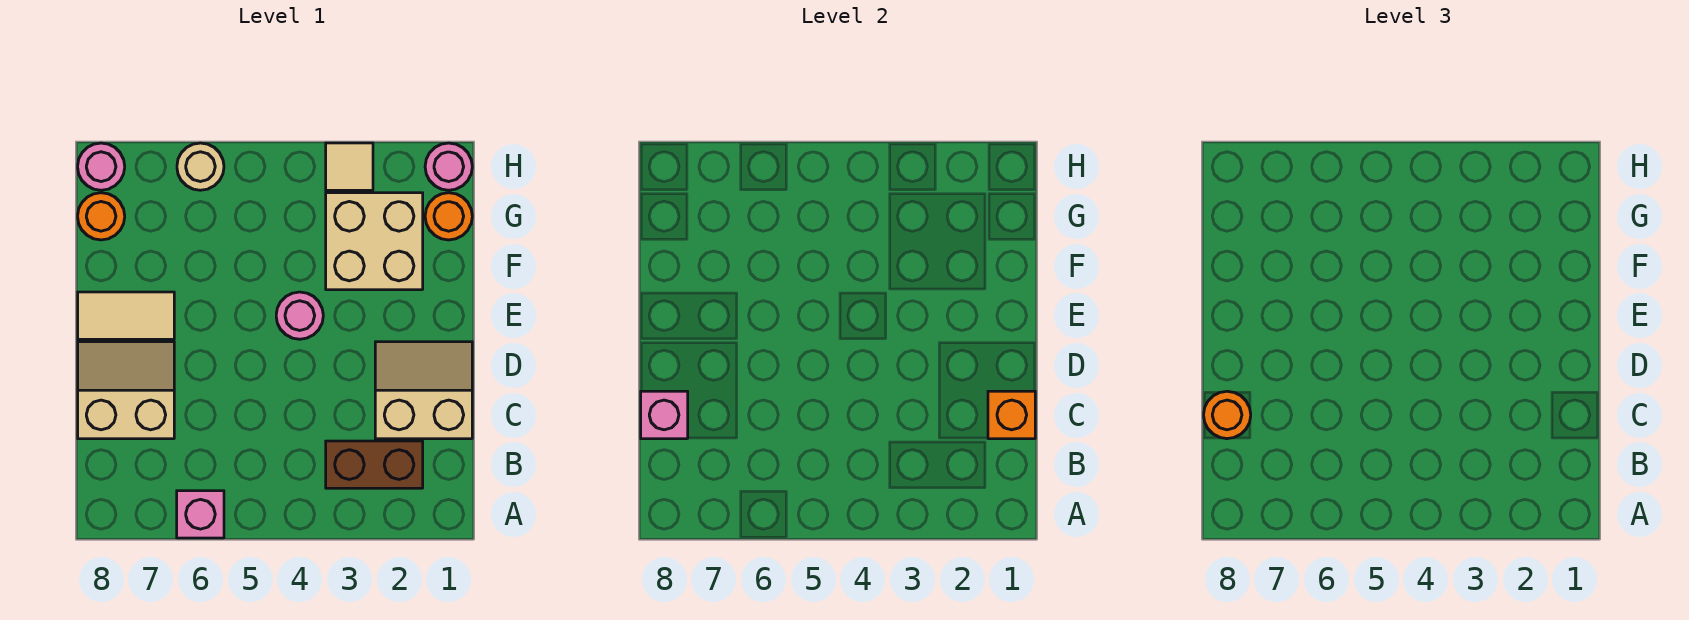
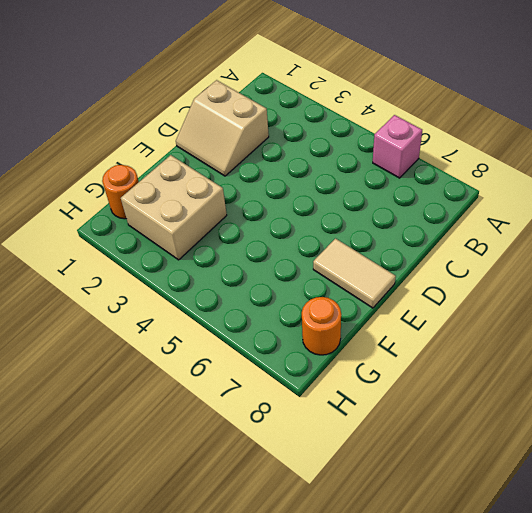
none -> brown 1x2 brick [326,441,423,488]
none -> tan 2x2 slope [78,342,174,439]
none -> pink 1x1 round brick [276,292,323,339]

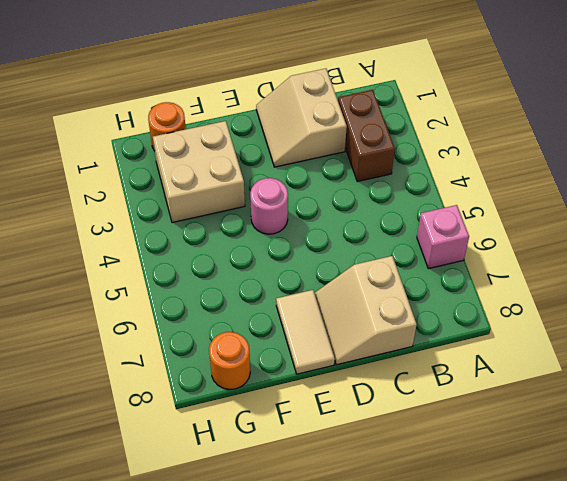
none -> pink 1x1 round brick [425,143,472,190]
none -> tan 1x1 tile [326,143,373,190]
none -> tan 1x1 round brick [177,143,224,190]

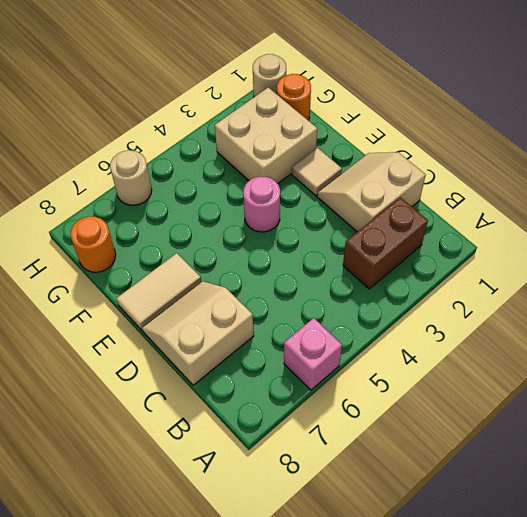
tan 1x1 tile [292,148,342,196] -> tan 1x1 tile moved to [326,143,373,190]
tan 1x1 round brick [253,54,286,97] -> pink 1x1 round brick [425,143,472,190]
none -> pink 1x1 round brick [78,143,125,190]
none -> orange 1x1 brick [988,391,1035,439]
none -> pink 1x1 brick [641,391,688,439]

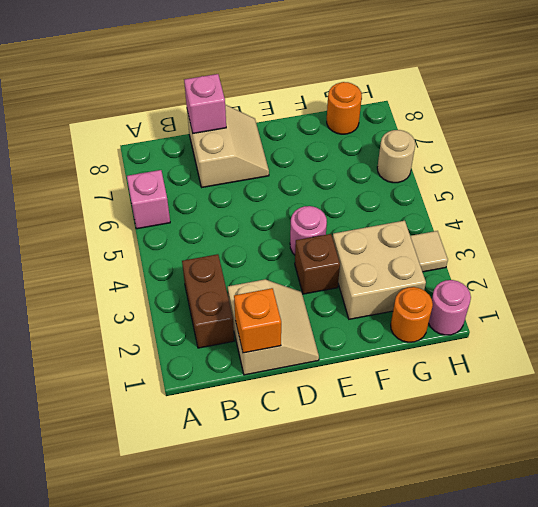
brown 1x1 brick [295,234,340,294] -> none
none -> tan 1x2 tile [78,292,174,339]
none -> pink 1x1 round brick [78,143,125,190]
none -> orange 1x1 round brick [1204,391,1251,439]

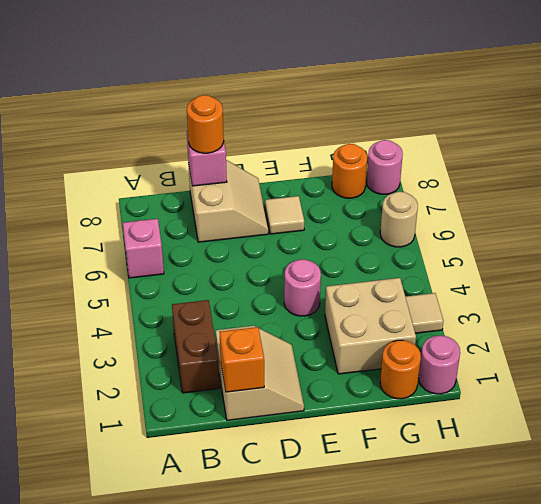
tan 1x1 tile [265,196,304,234] -> tan 1x2 tile [78,292,174,339]

